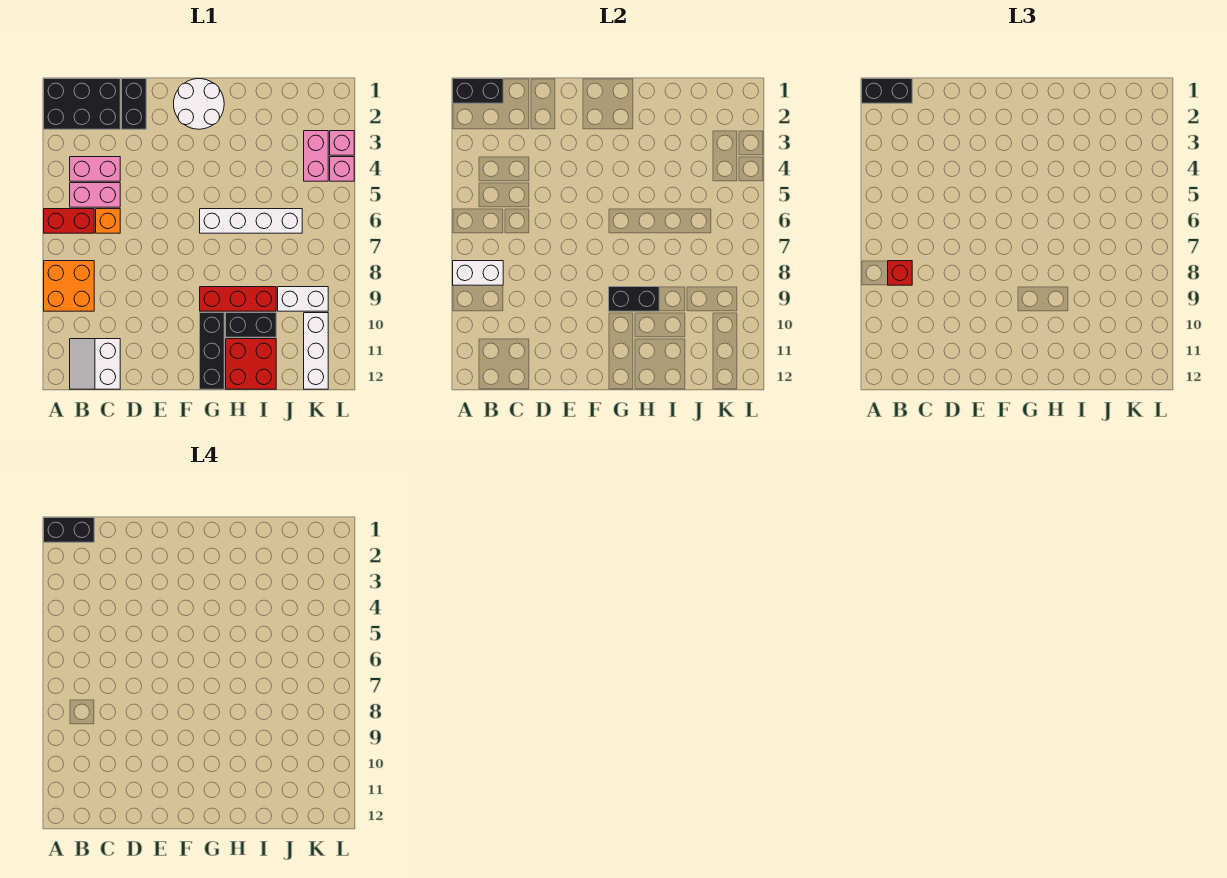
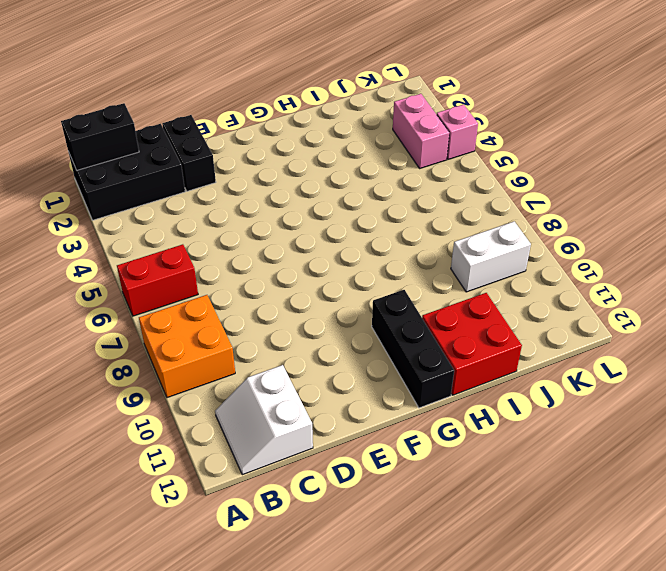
none -> pink 1x2 brick [70,157,120,181]
none -> pink 1x2 brick [70,183,120,207]
none -> orange 1x1 brick [96,209,120,233]

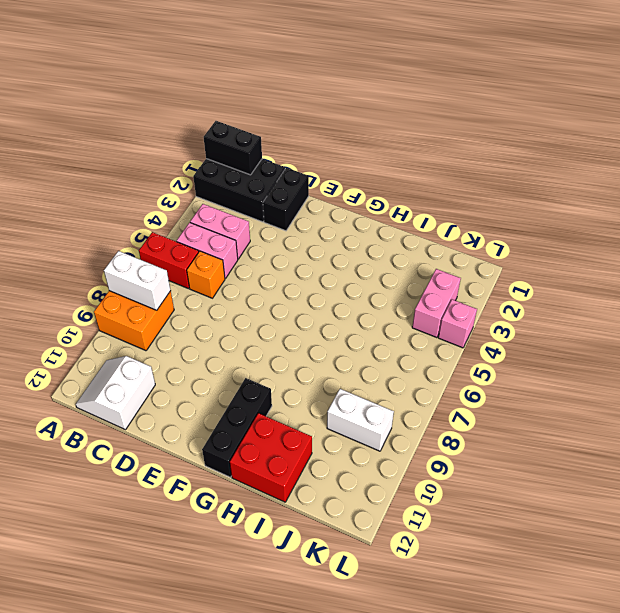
none -> white 2x2 round brick [174,79,224,129]
none -> white 1x4 brick [200,209,302,233]
none -> red 1x3 brick [200,287,276,311]

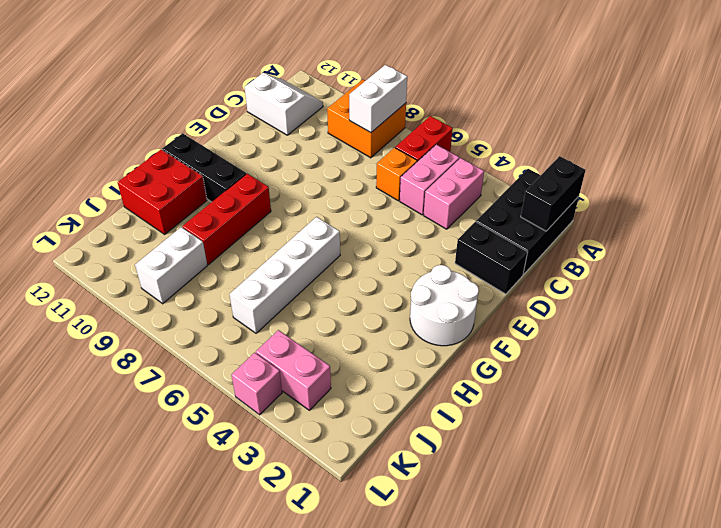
none -> black 1x2 brick [226,313,276,337]
none -> white 1x3 brick [304,313,328,389]
none -> pink 1x1 brick [330,131,354,155]

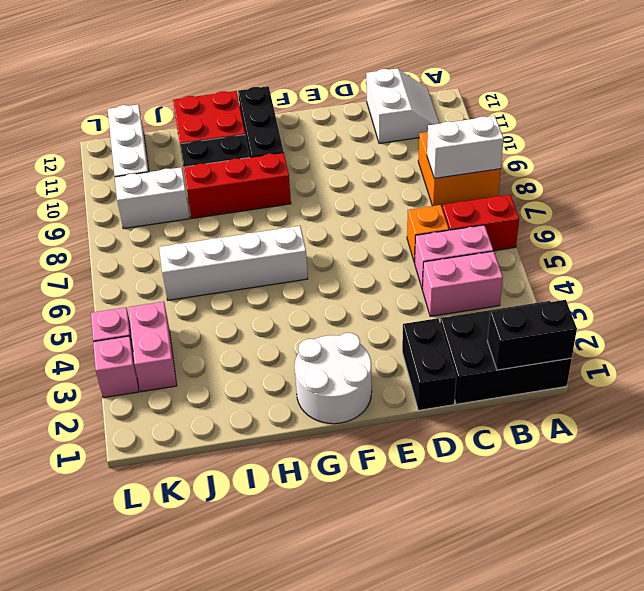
none -> black 1x2 brick [609,287,659,311]
none -> black 1x2 brick [862,79,912,103]
none -> red 1x1 brick [888,261,912,285]

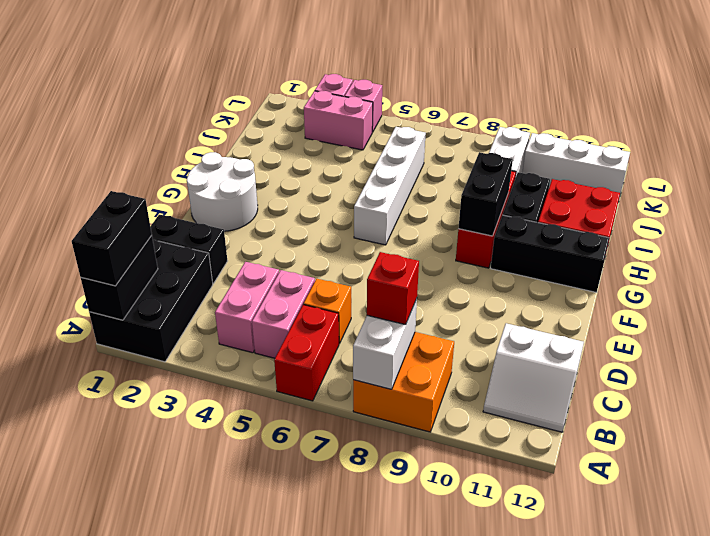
none -> black 1x2 brick [44,518,94,542]

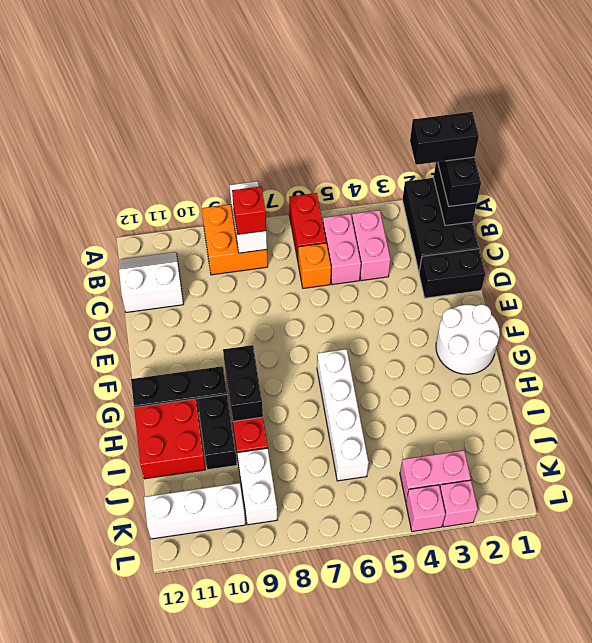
black 1x2 brick [410,112,479,165] -> black 1x2 brick turned to [44,518,94,542]

